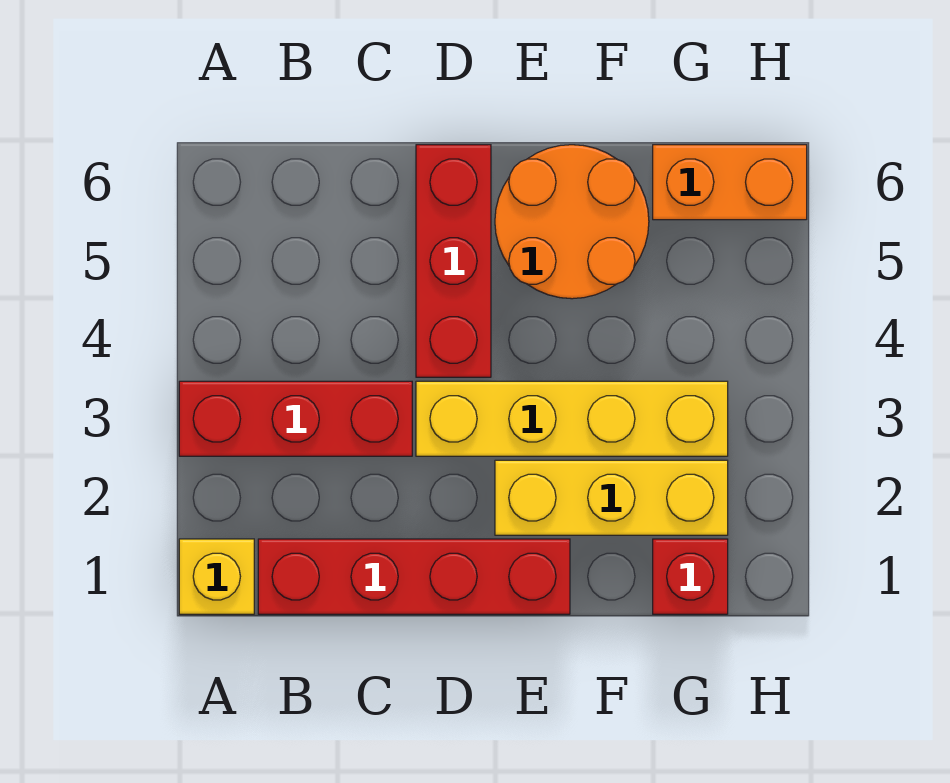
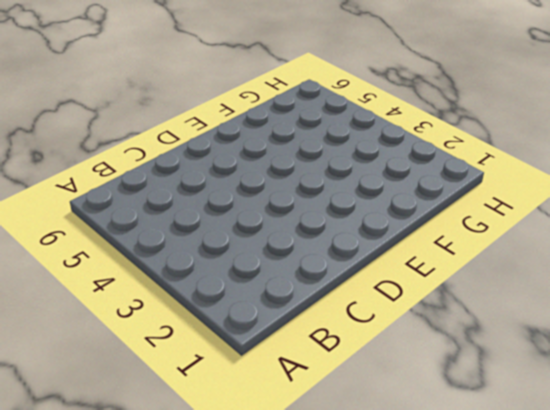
none -> yellow 1x1 brick [179,539,254,614]
none -> red 1x3 brick [179,381,412,456]

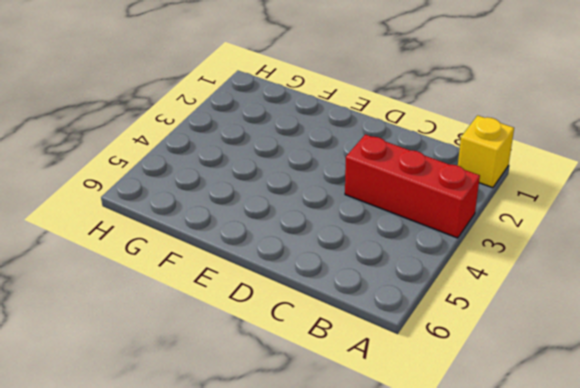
none -> red 1x4 brick [258,539,570,614]
none -> yellow 1x4 brick [416,381,728,456]

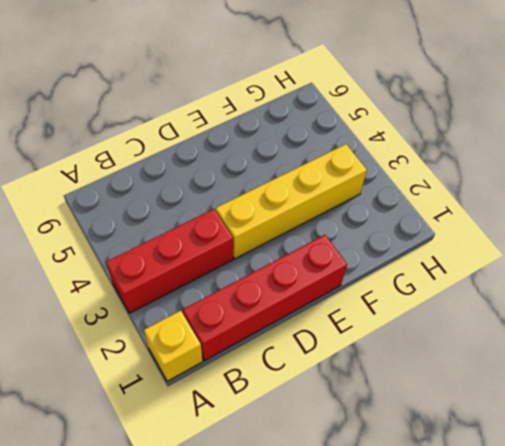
none -> red 1x3 brick [416,145,491,377]
none -> yellow 1x3 brick [495,460,728,535]

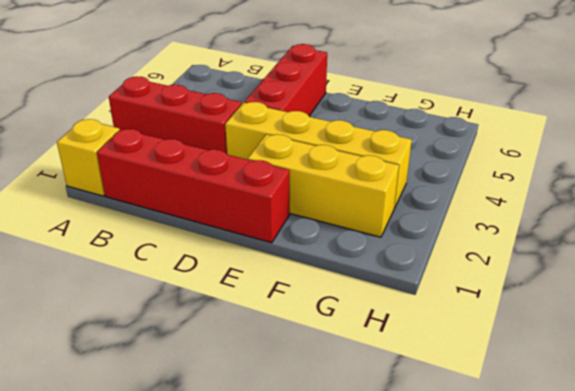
none -> orange 2x2 round brick [495,145,649,299]
none -> red 1x1 brick [653,539,728,614]

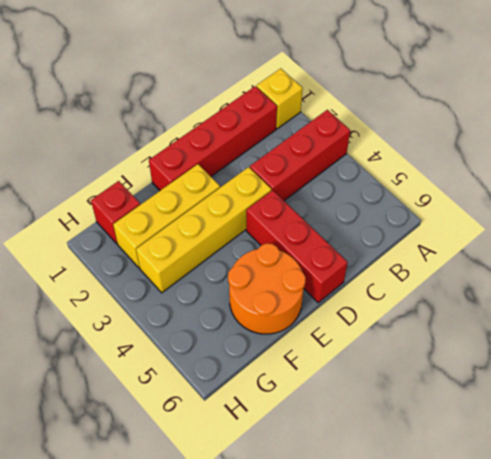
none -> orange 1x2 brick [653,145,807,220]

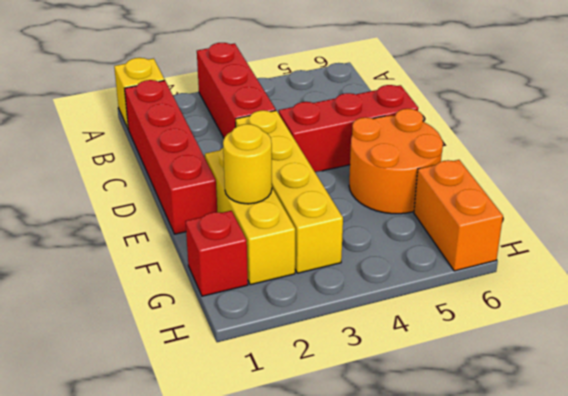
yellow 1x1 round brick [223,124,272,204] -> none

